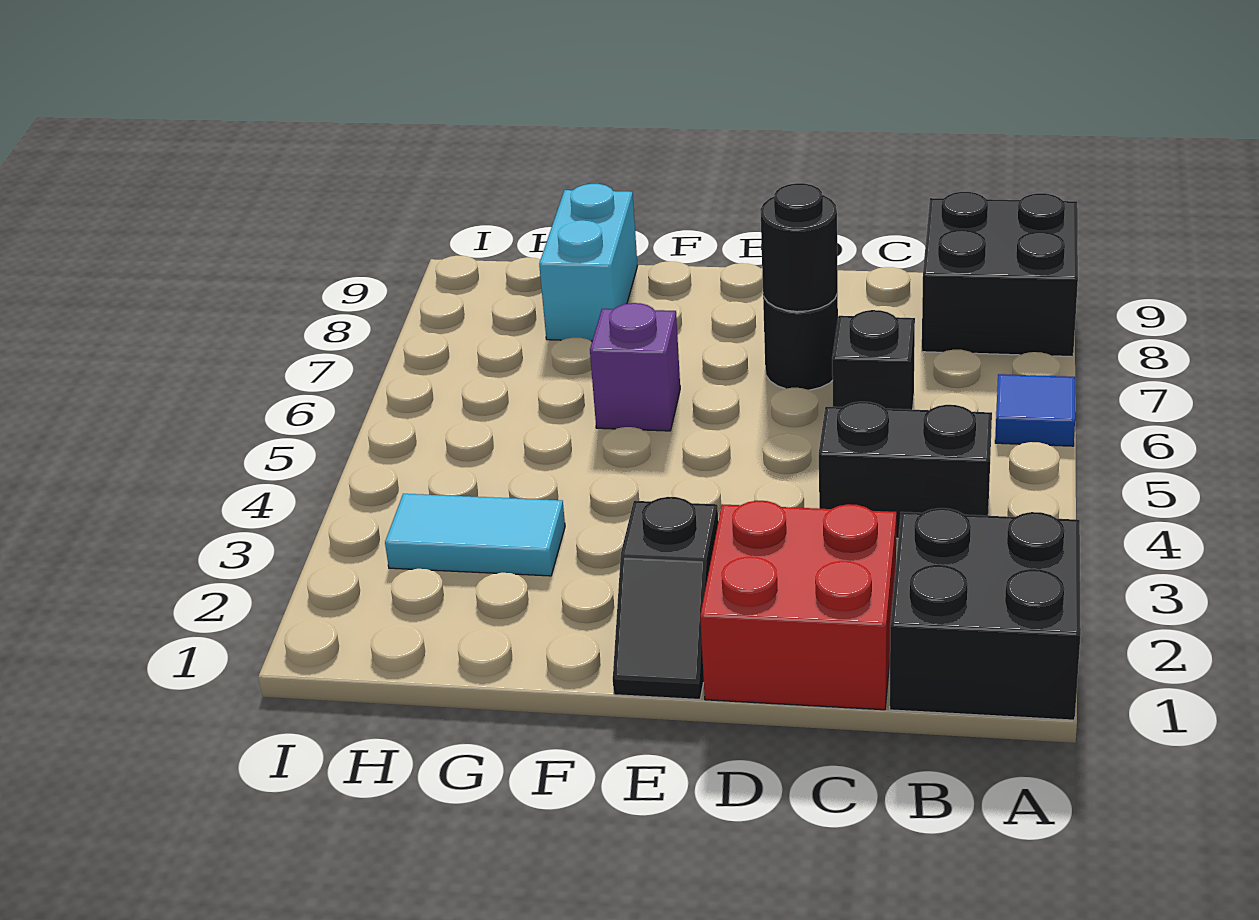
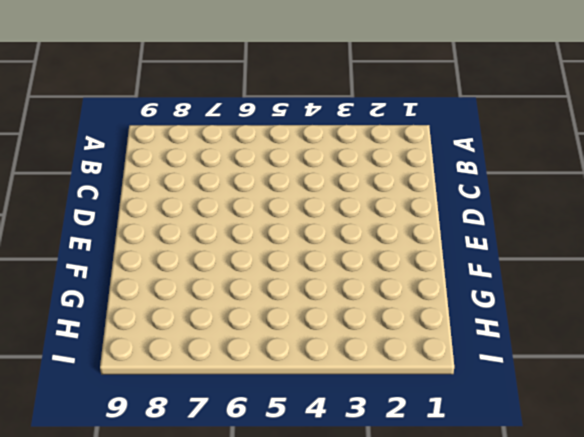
none -> black 2x2 brick [890,508,1081,720]
none -> blue 1x1 tile [995,374,1075,446]
none -> black 2x2 brick [922,192,1078,357]

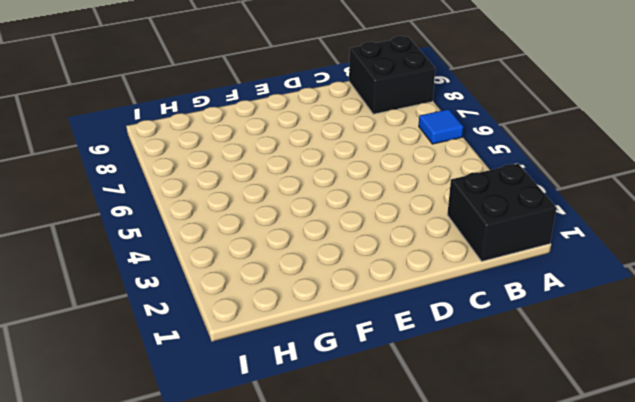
none -> black 1x2 brick [819,402,992,539]
none -> red 2x2 brick [700,501,896,710]
none -> black 1x1 brick [832,310,915,410]

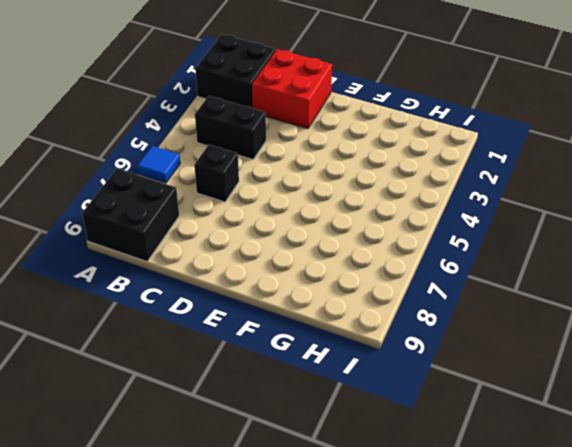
none -> black 1x1 round brick [763,293,838,390]
none -> black 1x2 slope [613,497,718,700]
none -> purple 1x1 brick [590,303,680,431]

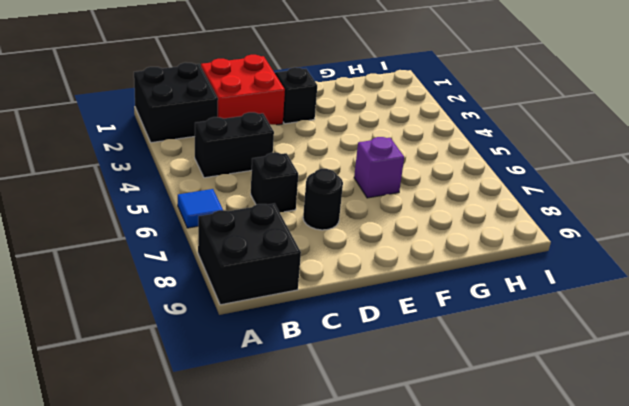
none -> cyan 1x2 tile [385,494,565,576]
none -> cyan 1x2 brick [539,184,637,341]
none -> black 1x1 round brick [760,183,838,312]

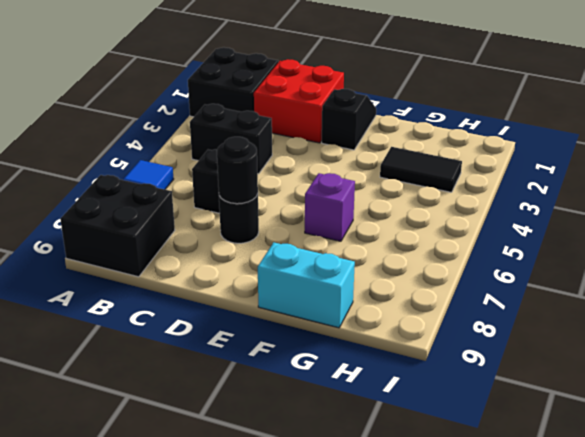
cyan 1x2 brick [258,242,355,328] -> cyan 1x2 brick turned to [539,184,637,341]
black 1x2 tile [380,147,462,192] -> cyan 1x2 tile [385,494,565,576]

